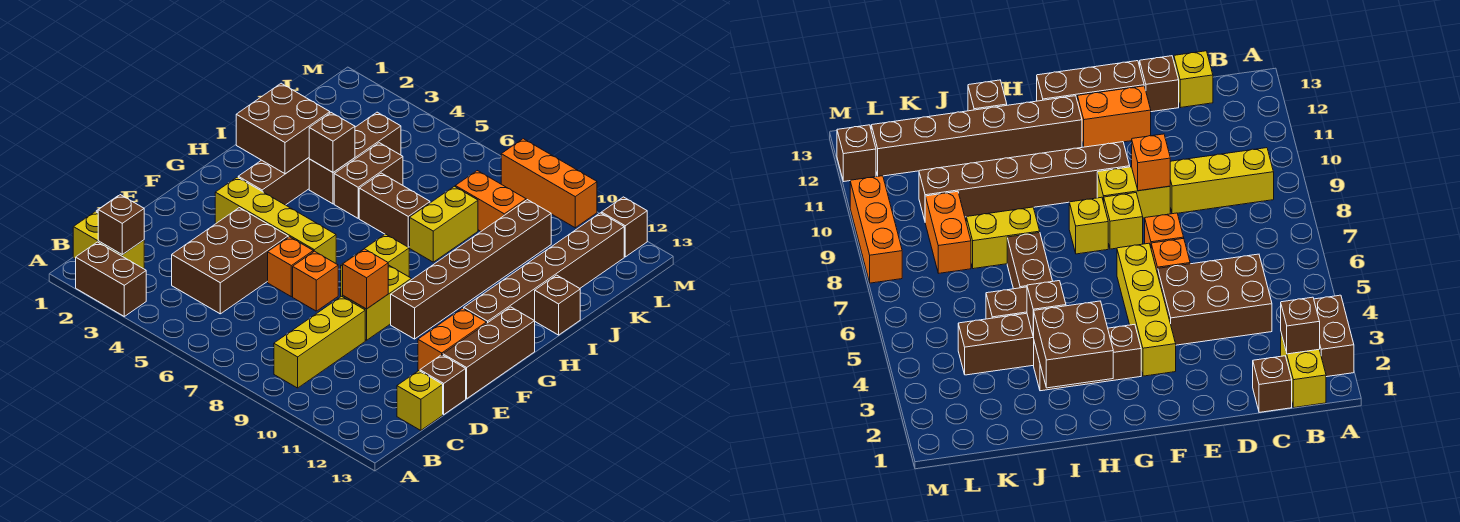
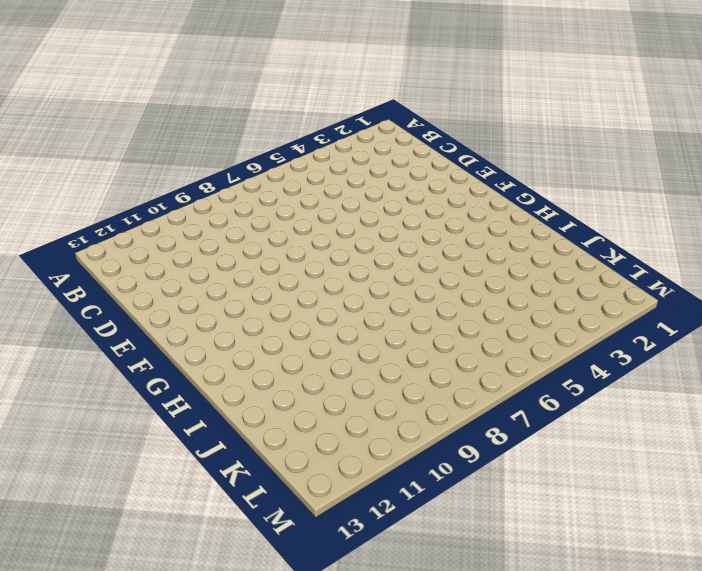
none -> brown 1x2 brick [76,242,146,316]
none -> yellow 1x2 brick [73,212,144,269]
none -> yellow 1x3 brick [274,296,365,388]
none -> brown 1x1 brick [1253,356,1292,412]

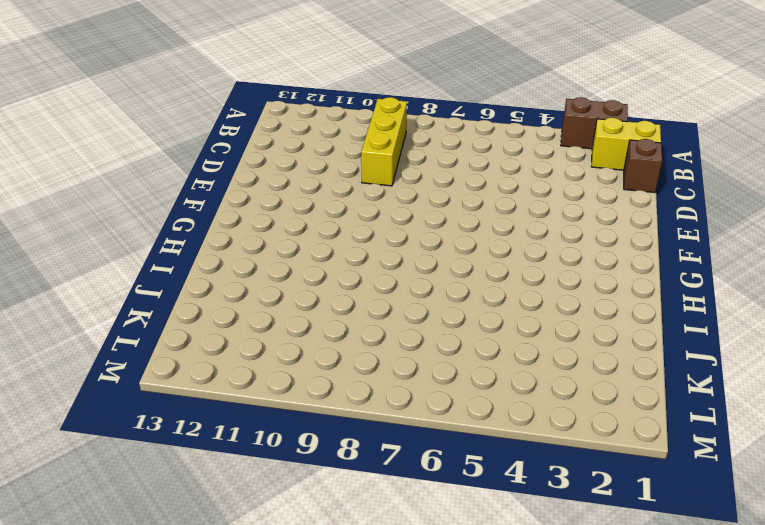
none -> brown 2x3 brick [172,208,288,314]
none -> yellow 1x1 brick [397,371,443,430]
none -> brown 1x1 brick [420,355,466,414]
none -> orange 1x1 brick [268,237,313,297]

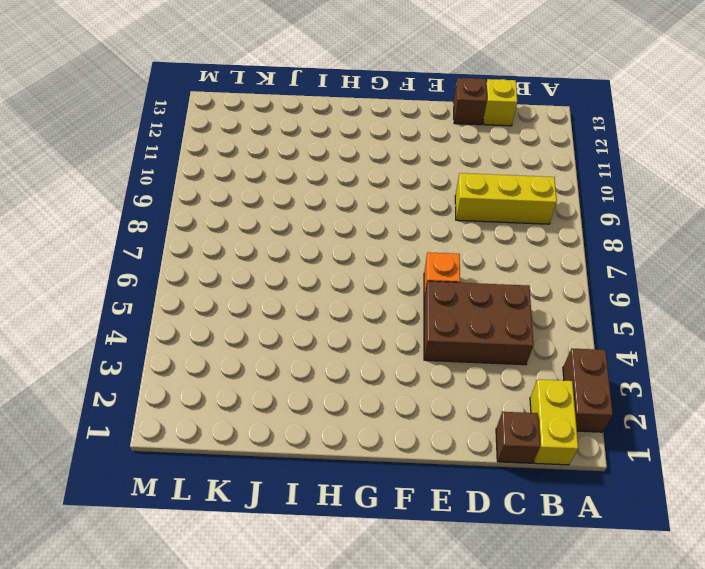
none -> orange 1x1 brick [293,251,338,311]
none -> yellow 1x2 brick [343,265,411,340]
none -> orange 1x2 brick [418,308,487,371]
none -> brown 1x3 brick [443,307,535,399]

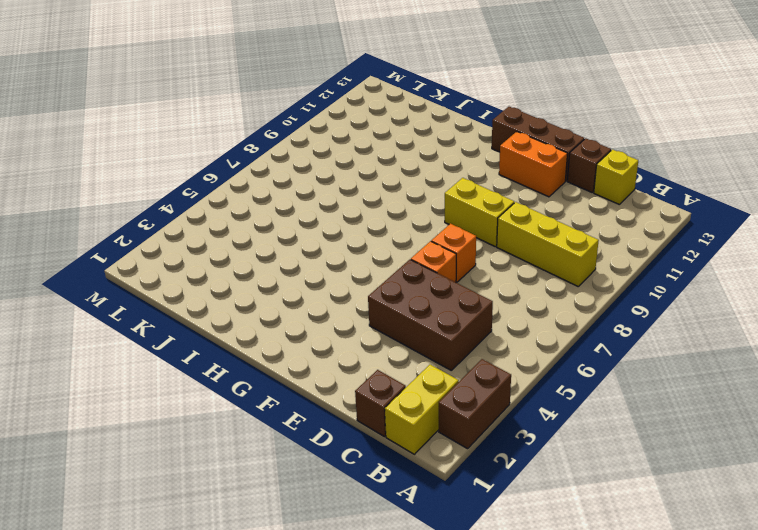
none -> yellow 1x4 brick [215,177,336,263]
none -> yellow 1x1 brick [1104,193,1143,249]
none -> brown 1x6 brick [391,200,551,339]
none -> brown 1x3 brick [238,158,309,205]

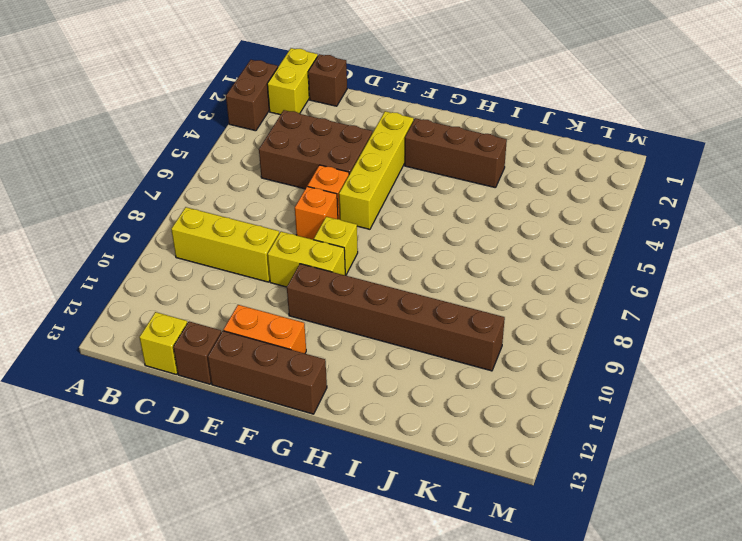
none -> yellow 1x1 brick [364,234,409,277]
none -> brown 1x6 brick [464,213,624,323]
none -> brown 1x3 brick [309,112,401,204]
none -> brown 1x2 brick [334,143,403,218]

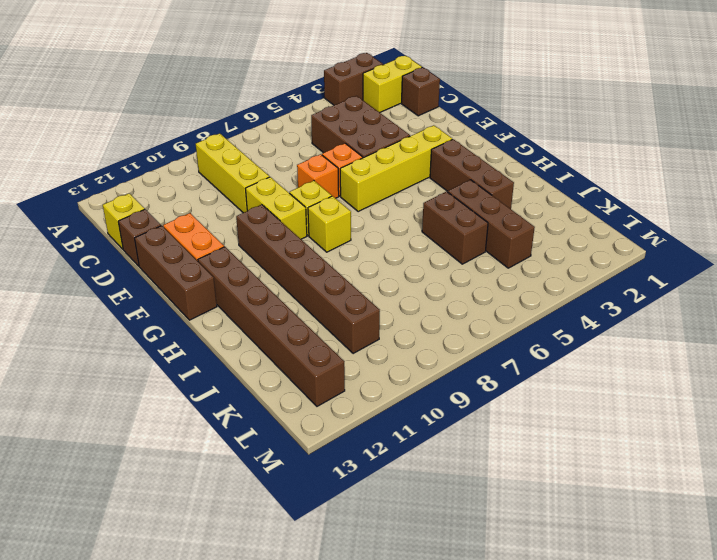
none -> brown 1x2 brick [359,173,430,247]
none -> yellow 1x2 brick [410,186,478,262]
none -> brown 1x1 brick [535,275,580,335]
none -> orange 1x2 brick [455,171,526,231]

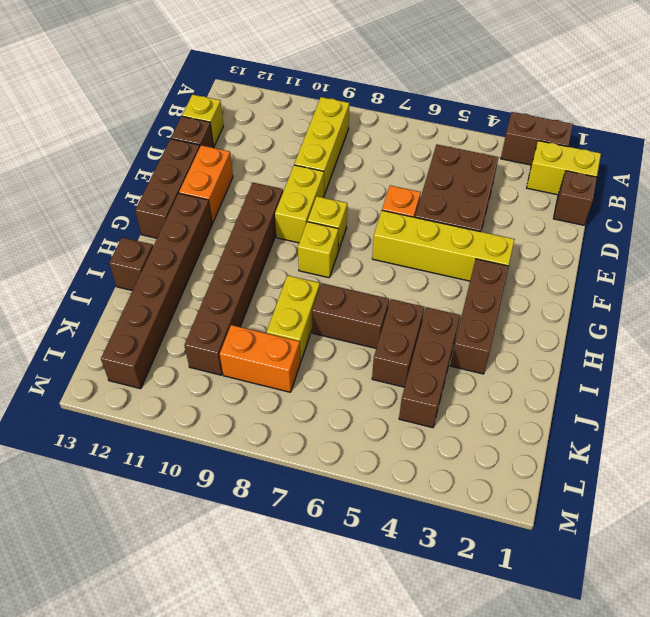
none -> orange 1x1 brick [293,251,338,311]
none -> orange 1x3 brick [501,139,597,228]
none -> brown 1x1 brick [602,197,647,257]
none -> brown 1x1 brick [98,195,144,255]

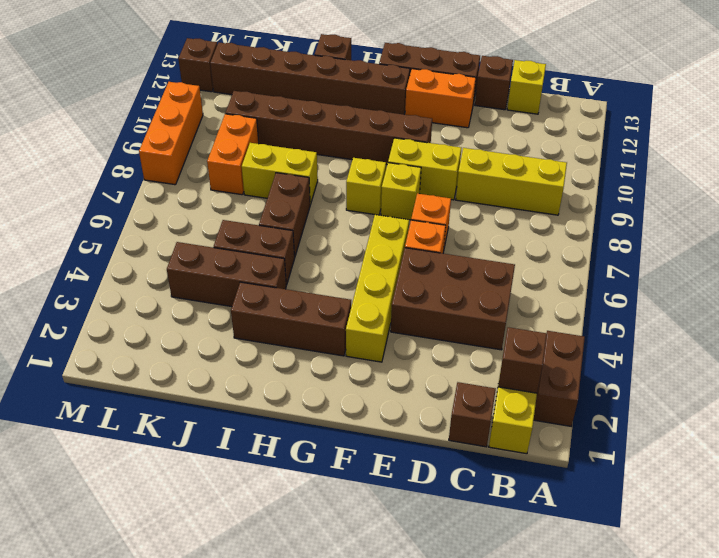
none -> orange 1x1 brick [343,249,388,309]
none -> brown 2x2 brick [236,83,330,174]
none -> brown 1x1 brick [309,113,355,172]

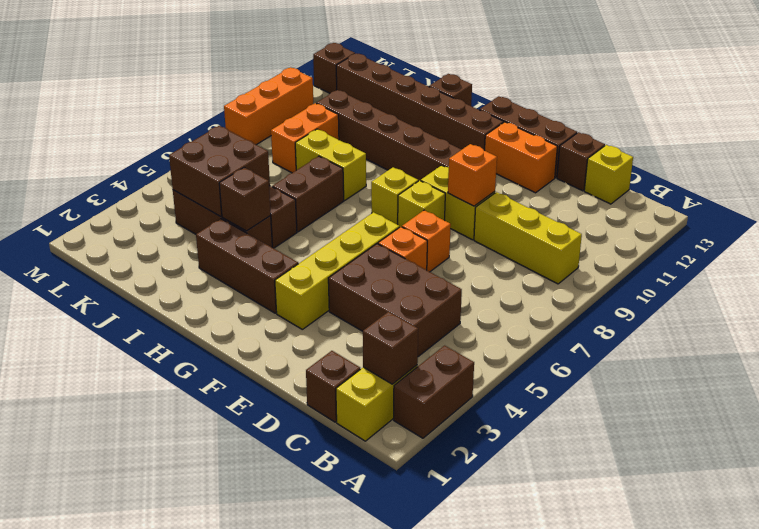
brown 2x2 brick [169,126,270,216] -> brown 2x2 brick moved to [236,83,330,174]

